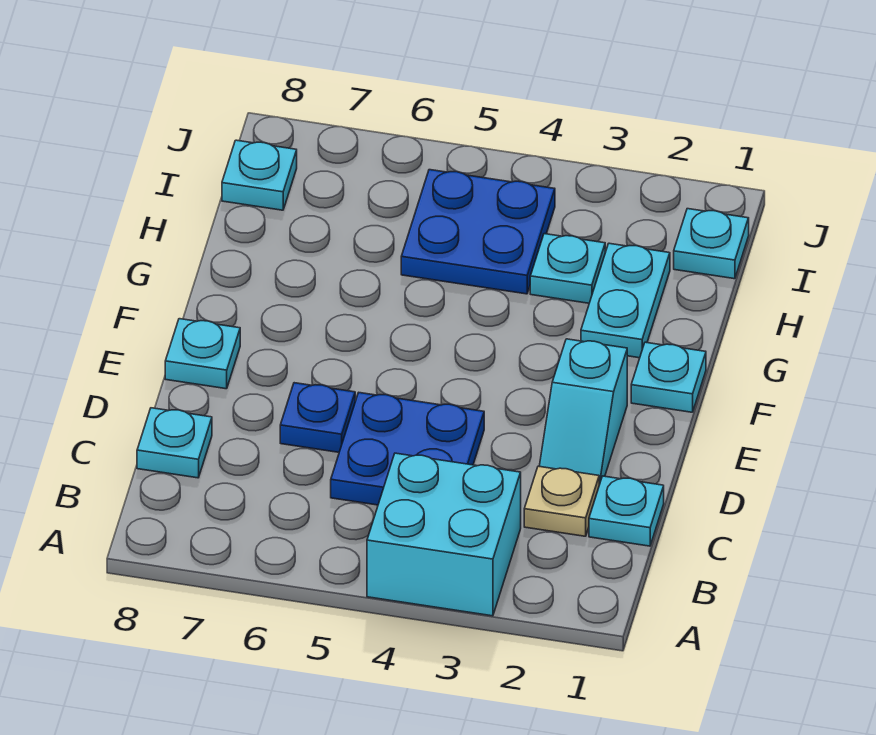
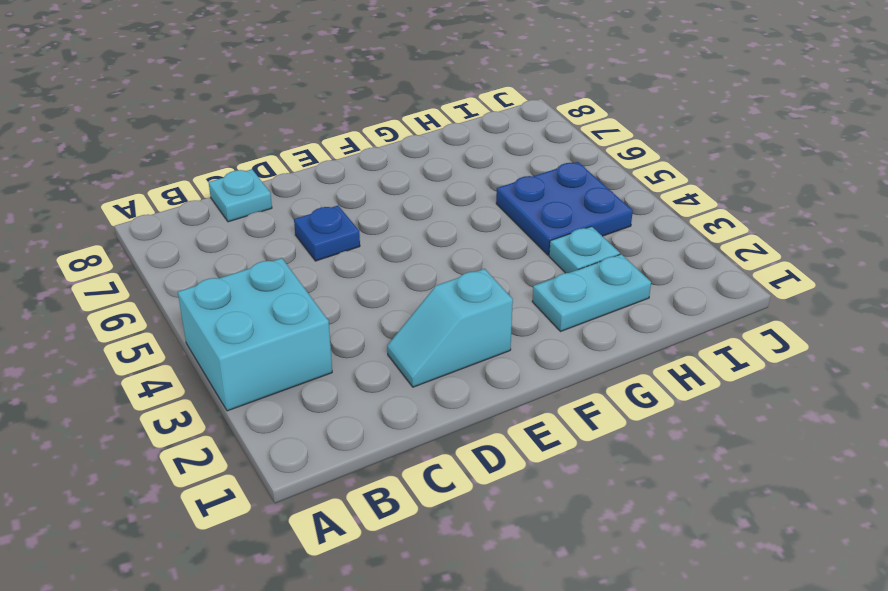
none -> cyan 1x1 plate [589,476,664,546]
none -> tan 1x1 plate [524,466,599,536]
none -> blue 2x2 plate [331,393,484,505]

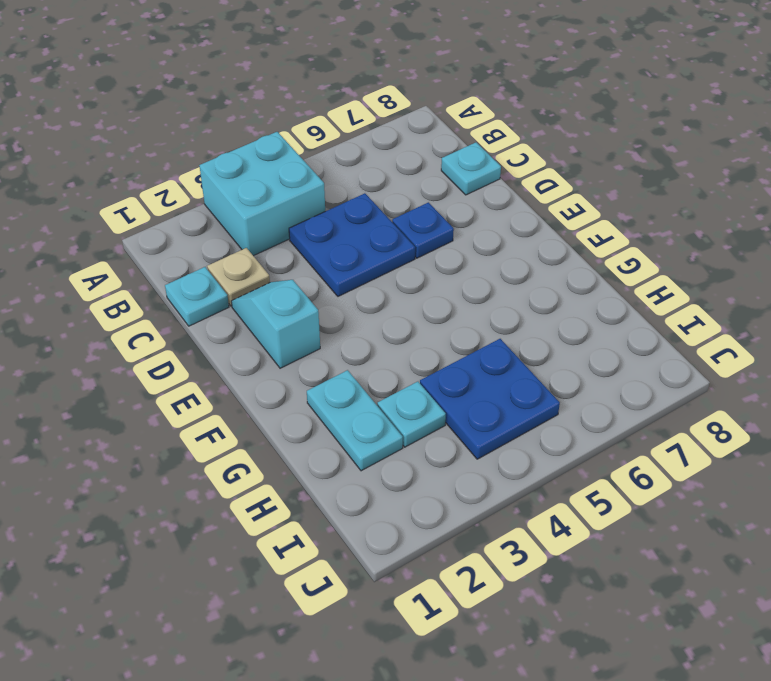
none -> cyan 1x1 plate [165,319,240,389]
none -> cyan 1x1 plate [631,342,706,412]
none -> cyan 1x1 plate [674,209,749,279]

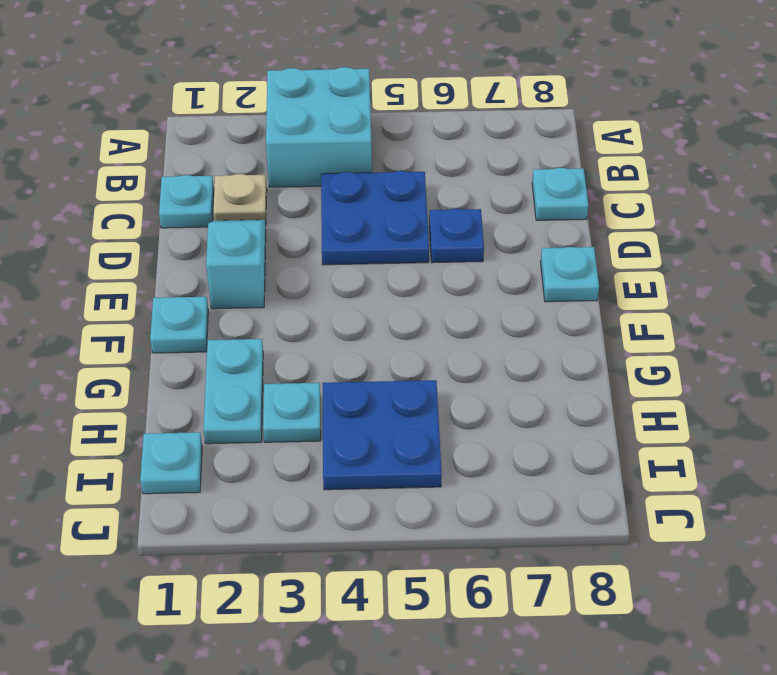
none -> cyan 1x1 plate [222,140,297,210]

